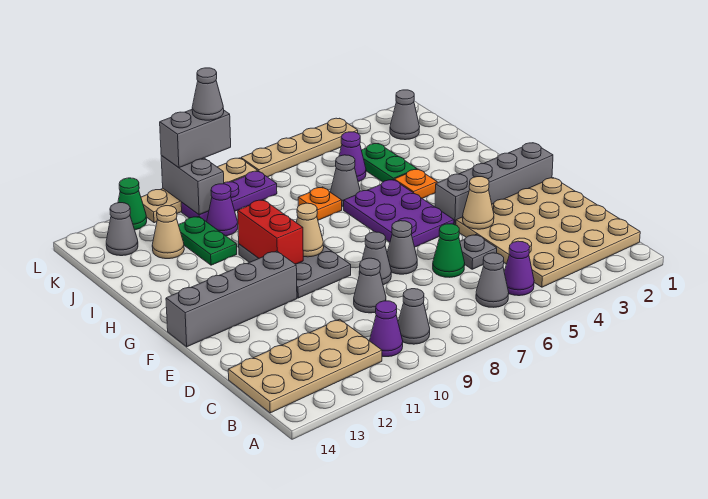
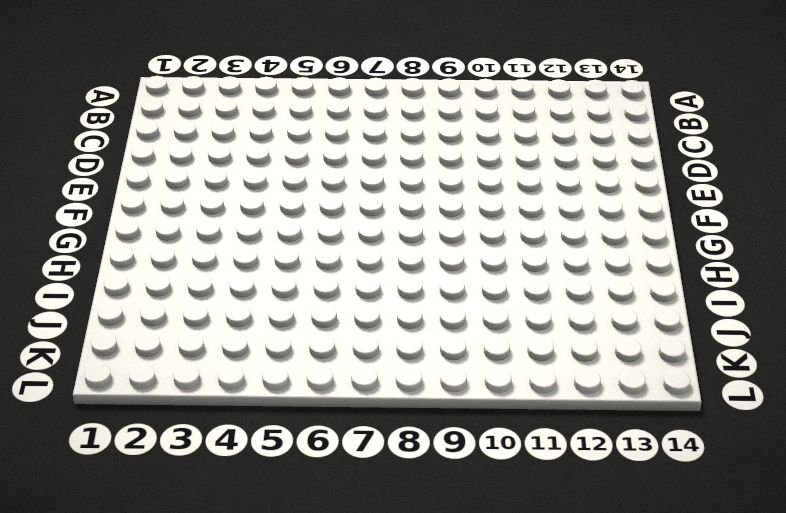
none -> tan 4x4 plate [456,178,640,287]
none -> purple 1x1 cone [504,241,534,296]
none -> grey 1x1 cone [476,253,509,307]
none -> grey 1x1 cone [398,289,430,344]

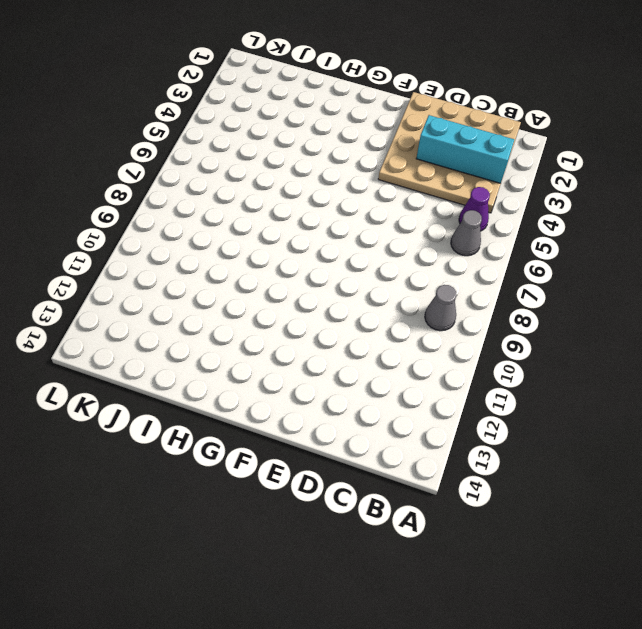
cyan 1x3 brick [416,115,514,183] -> none
none -> purple 1x1 cone [370,301,403,357]
none -> tan 2x4 plate [228,319,382,413]
none -> grey 1x1 plate [460,234,497,269]
none -> green 1x1 cone [433,224,465,277]

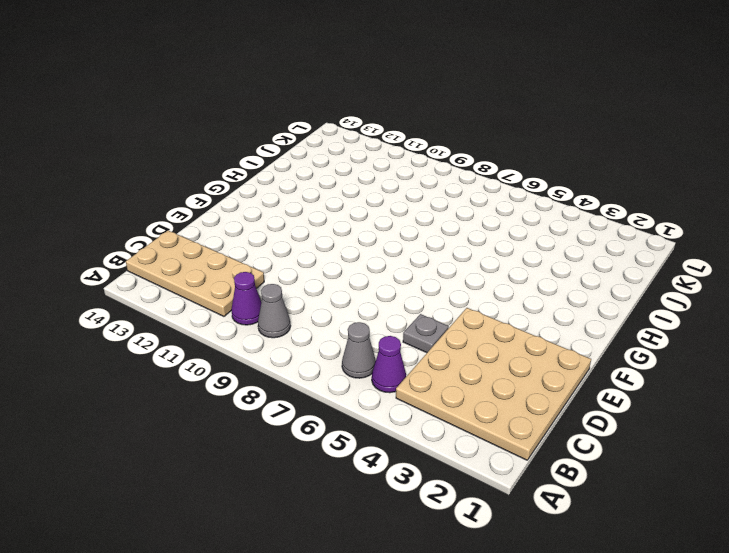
none -> green 1x1 cone [433,224,465,277]
none -> grey 1x1 cone [354,258,386,313]
none -> grey 1x1 cone [387,221,417,274]
none -> grey 1x1 cone [359,232,391,285]

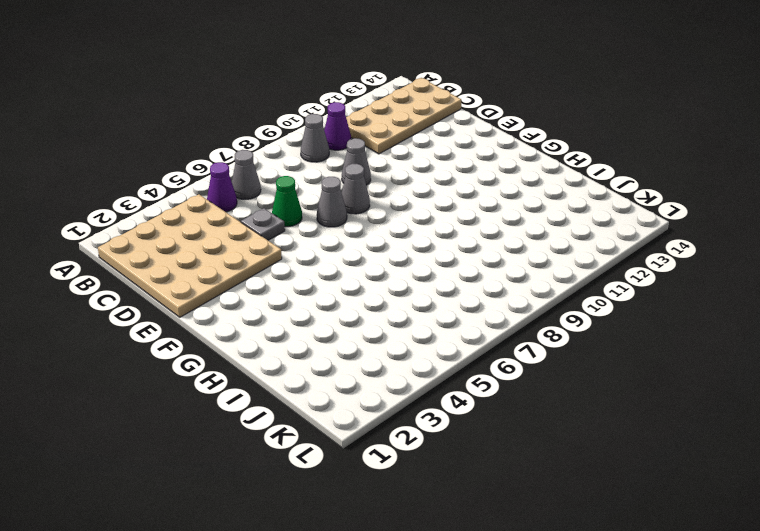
none -> grey 1x4 brick [435,143,553,225]
none -> purple 2x3 plate [344,180,454,247]
none -> grey 2x3 plate [239,244,351,298]
none -> grey 1x4 brick [166,251,297,347]

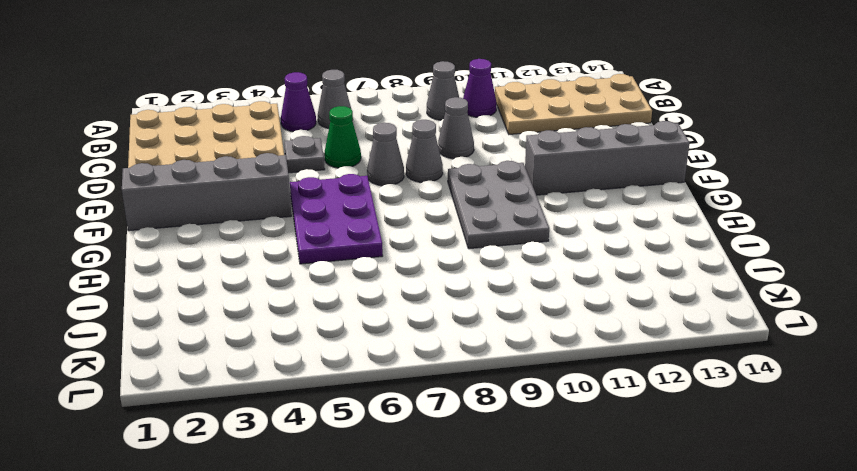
none -> orange 1x1 plate [394,169,437,198]
none -> green 1x2 plate [361,144,417,182]
none -> grey 1x1 cone [331,155,360,207]
none -> orange 1x1 plate [298,187,342,220]

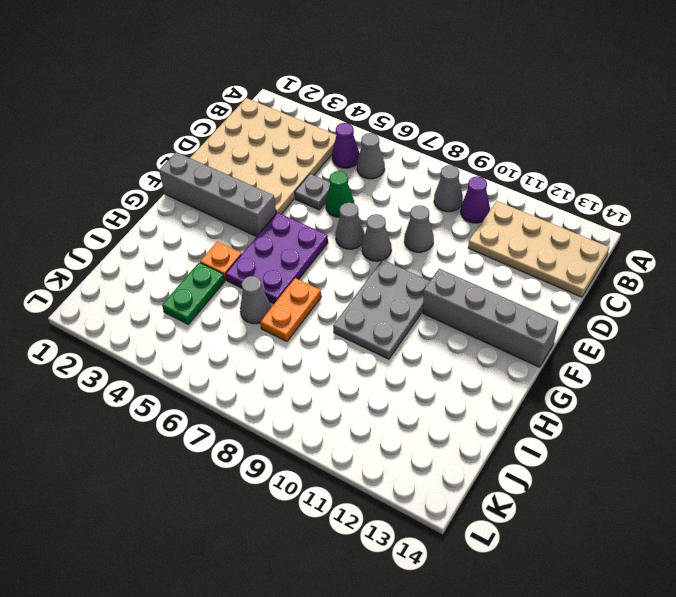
orange 1x2 plate [260,278,321,341] -> orange 1x1 plate [298,187,342,220]
none -> green 1x2 plate [178,216,237,265]
none -> purple 1x1 cone [339,132,366,182]
none -> purple 1x1 cone [207,184,238,236]
none -> tan 1x1 cone [152,206,184,259]

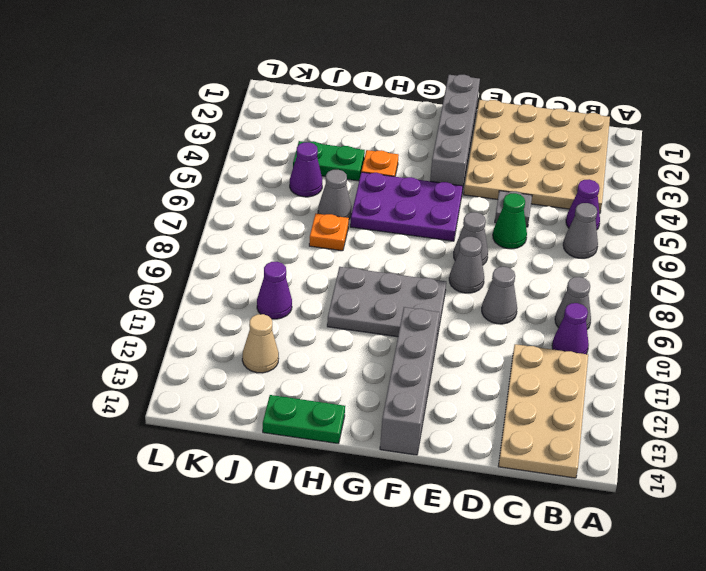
green 1x2 plate [263,395,345,444] -> green 1x2 plate moved to [178,216,237,265]
none -> grey 1x1 cone [390,90,420,140]
none -> purple 1x3 plate [181,171,277,222]
none -> grey 1x1 cone [106,203,138,256]
none -> tan 1x4 plate [241,118,358,177]

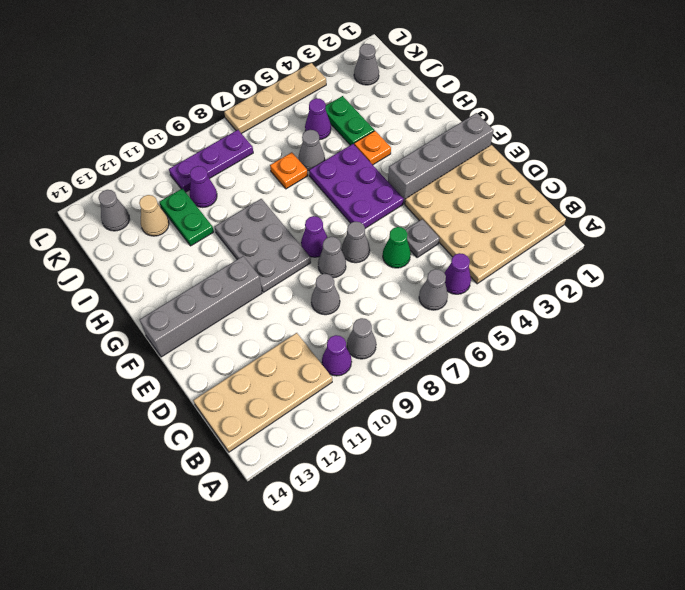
purple 1x1 cone [301,216,328,257] -> none
none -> tan 1x4 plate [141,158,258,223]
none -> green 1x1 cone [118,178,147,230]
none -> tan 1x1 cone [463,177,494,229]
none -> tan 1x1 cone [296,203,324,257]

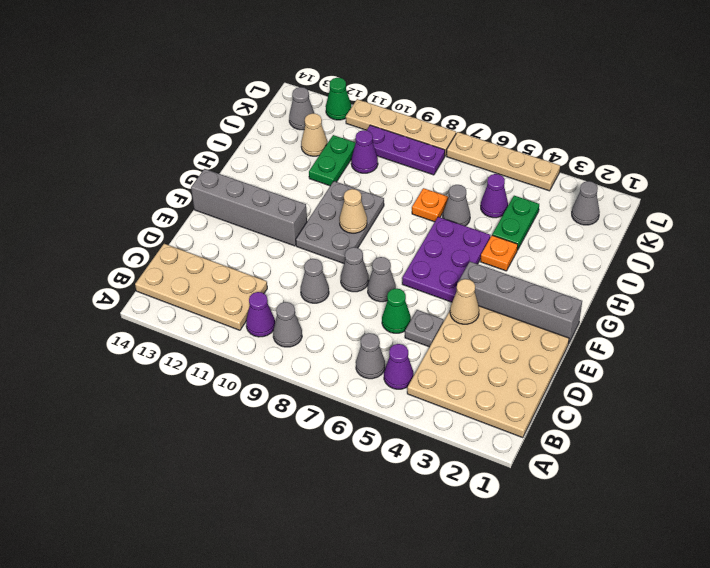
none -> red 1x2 brick [238,200,303,264]
none -> grey 1x2 brick [161,156,224,215]
none -> grey 1x2 brick [160,110,231,168]
none -> grey 1x1 cone [192,68,224,120]

